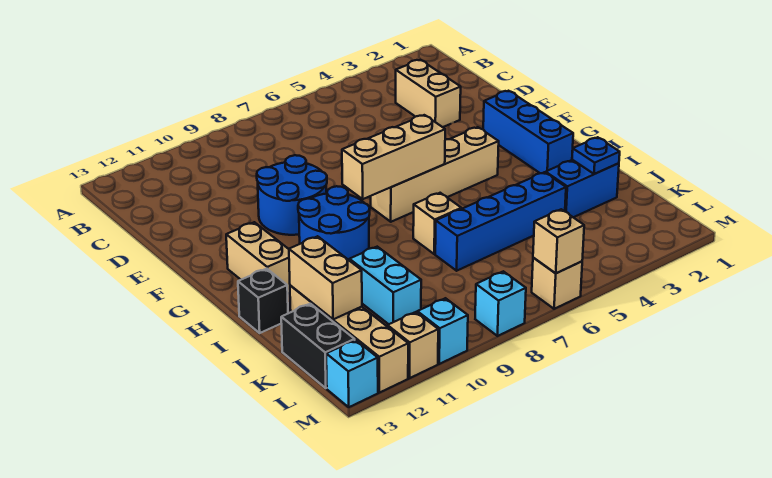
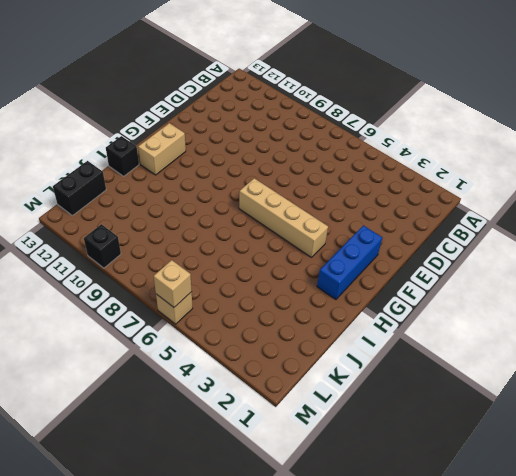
black 1x1 brick [84,224,121,268] -> cyan 1x1 brick [417,298,468,364]
none -> tan 1x2 brick [396,60,461,127]
none -> blue 2x2 round brick [257,155,327,235]
none -> blue 2x2 round brick [298,186,370,260]

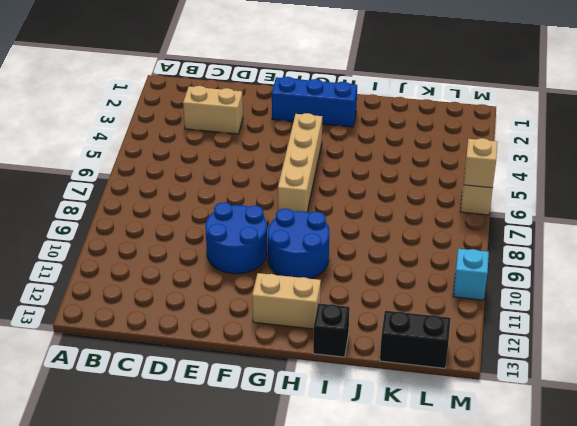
none -> tan 1x1 brick [413,193,461,254]
none -> blue 1x2 brick [546,160,619,217]
none -> blue 1x4 brick [435,172,566,271]

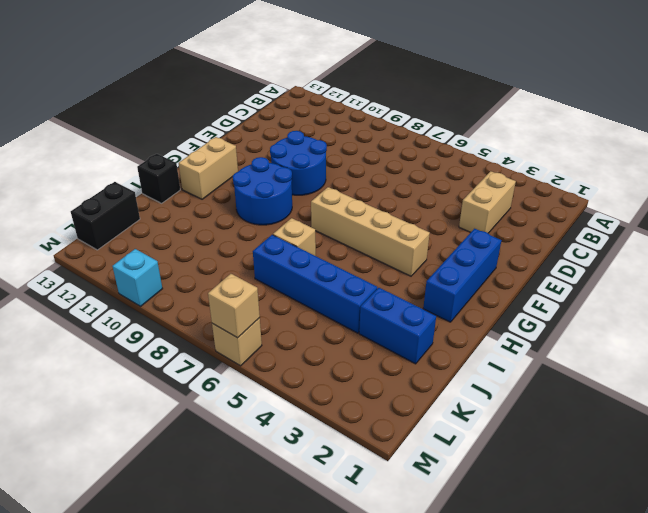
none -> cyan 1x2 brick [349,247,421,324]
none -> tan 1x4 brick [290,285,408,393]
none -> cyan 1x1 brick [475,271,526,336]

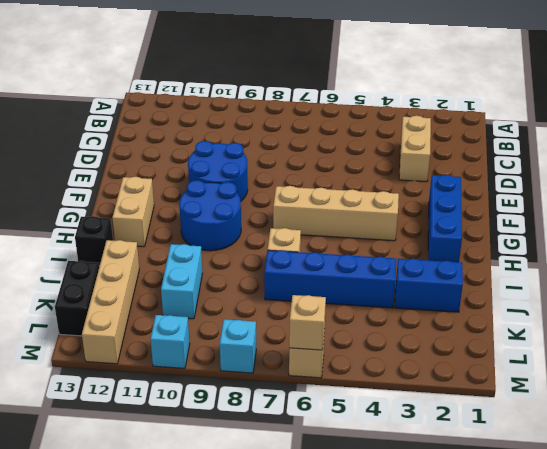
none -> tan 1x1 brick [387,312,438,378]
none -> cyan 1x1 brick [326,340,378,407]
none -> tan 1x3 brick [342,115,445,199]

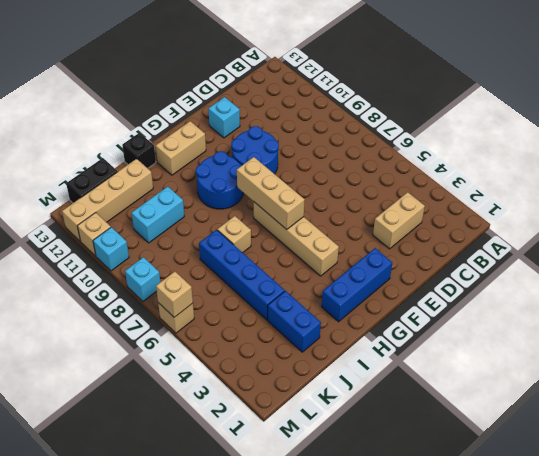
cyan 1x1 brick [208,97,240,138] -> cyan 1x1 brick moved to [326,340,378,407]
none -> blue 1x1 plate [572,137,620,174]
none -> tan 1x2 brick [289,236,362,319]

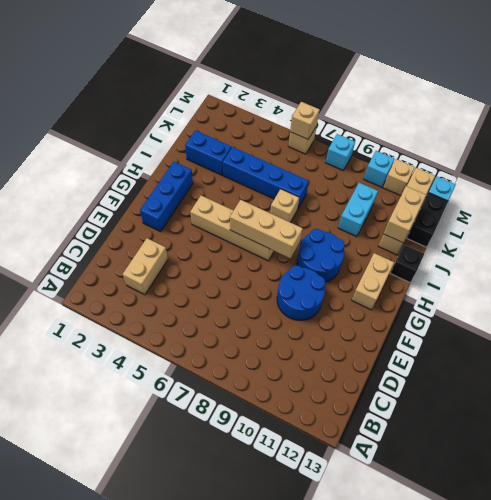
none -> blue 1x1 plate [572,137,620,174]

